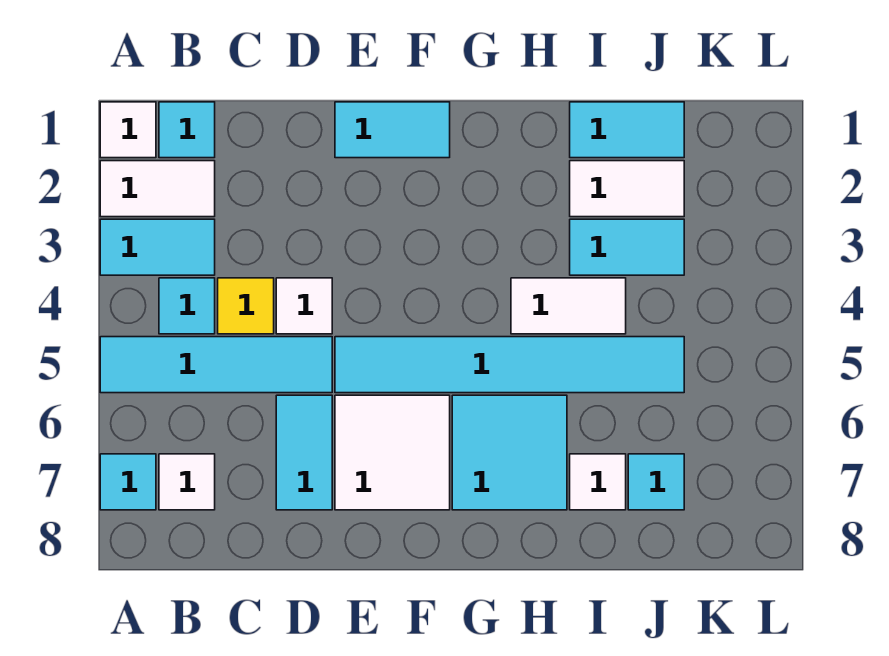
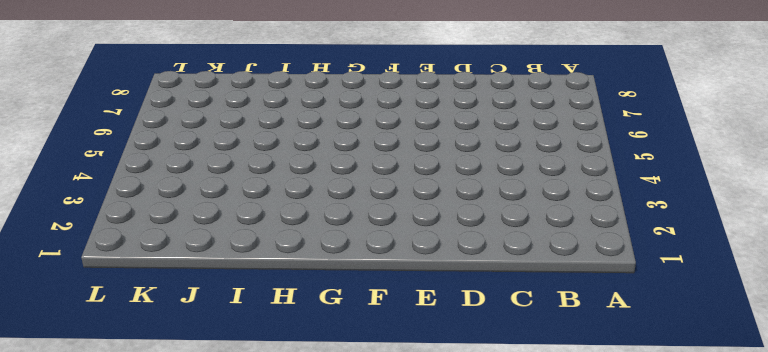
none -> white 1x1 tile [100,102,156,158]
none -> white 1x2 tile [100,161,215,217]
none -> cyan 1x2 tile [100,219,215,275]

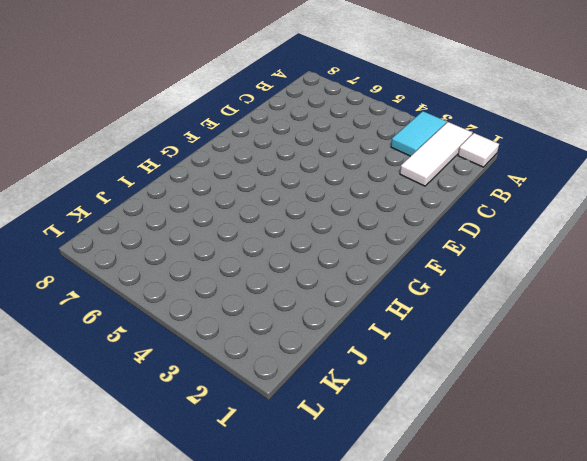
white 1x3 tile [400,122,472,186] -> white 1x2 tile [100,161,215,217]
none -> cyan 1x4 tile [100,337,332,393]
none -> cyan 1x1 tile [100,454,156,510]
none -> cyan 1x1 tile [159,102,215,158]

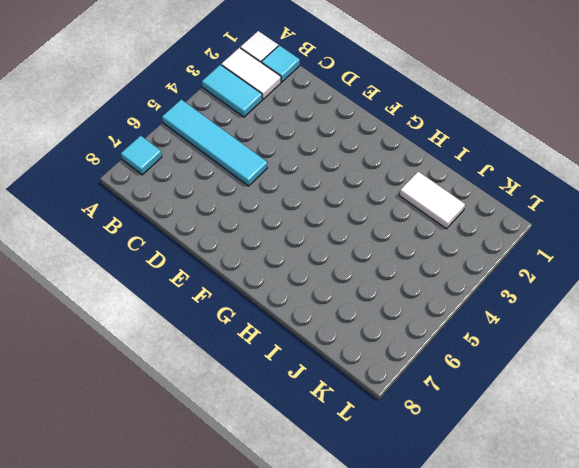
none -> cyan 1x1 tile [159,278,215,334]
none -> white 1x1 tile [159,454,215,510]
none -> yellow 1x1 tile [218,278,274,334]

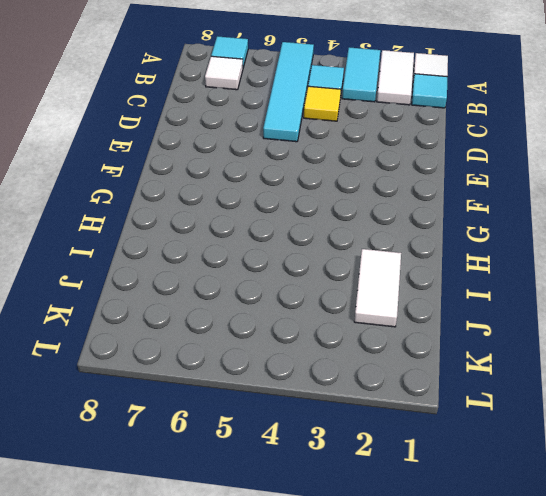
none -> white 1x1 tile [276,278,332,334]
none -> cyan 1x2 tile [276,395,332,510]
none -> cyan 1x2 tile [335,102,450,158]

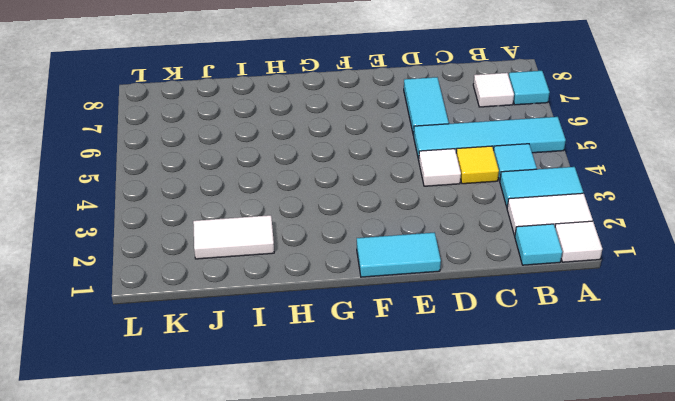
none -> cyan 1x6 tile [335,337,684,393]
none -> white 2x2 tile [335,395,450,510]
none -> cyan 2x2 tile [452,395,567,510]

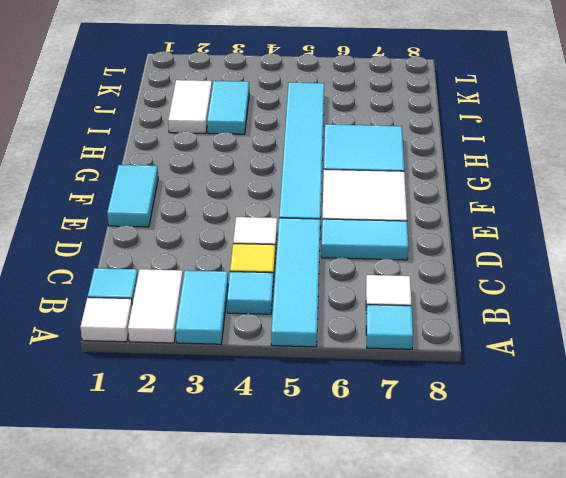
none -> white 1x2 tile [511,278,626,334]
none -> cyan 1x2 tile [570,102,684,158]
none -> white 1x1 tile [570,454,626,510]

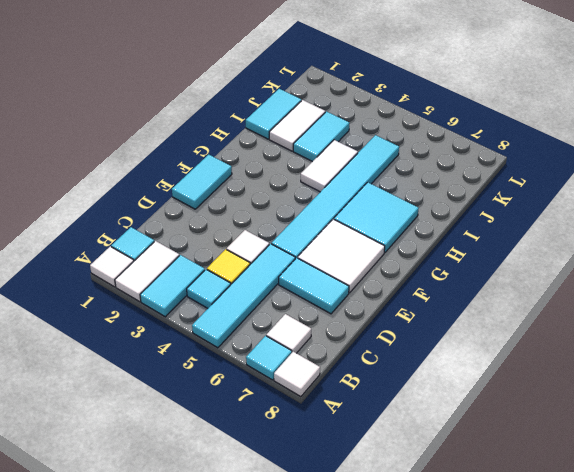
white 1x1 tile [274,352,320,397] -> white 1x1 tile moved to [570,454,626,510]
none -> cyan 1x1 tile [628,454,684,510]

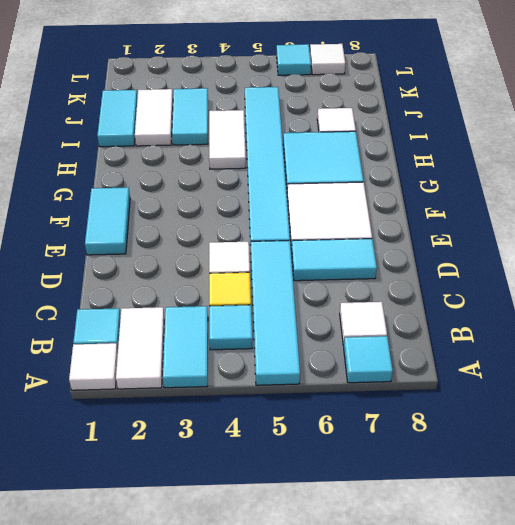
cyan 1x1 tile [277,44,311,75] -> cyan 1x1 tile moved to [628,454,684,510]
white 1x1 tile [310,44,345,75] -> none

